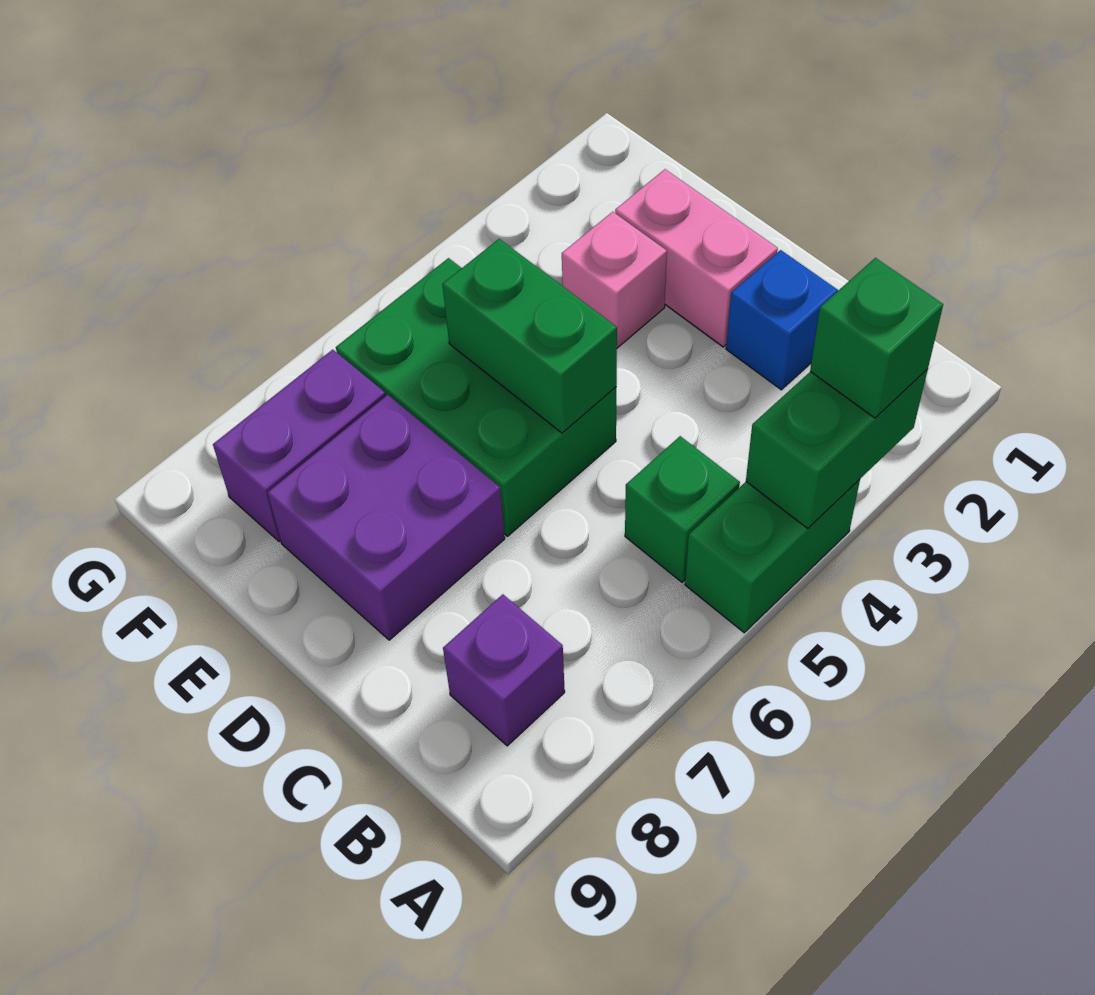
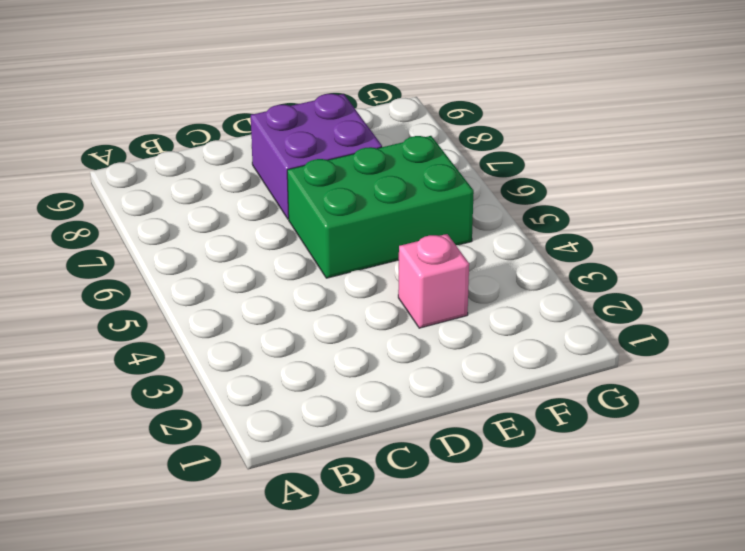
none -> green 1x2 brick [685,479,860,633]
none -> green 1x1 brick [625,436,740,582]
none -> purple 1x1 brick [443,594,565,746]

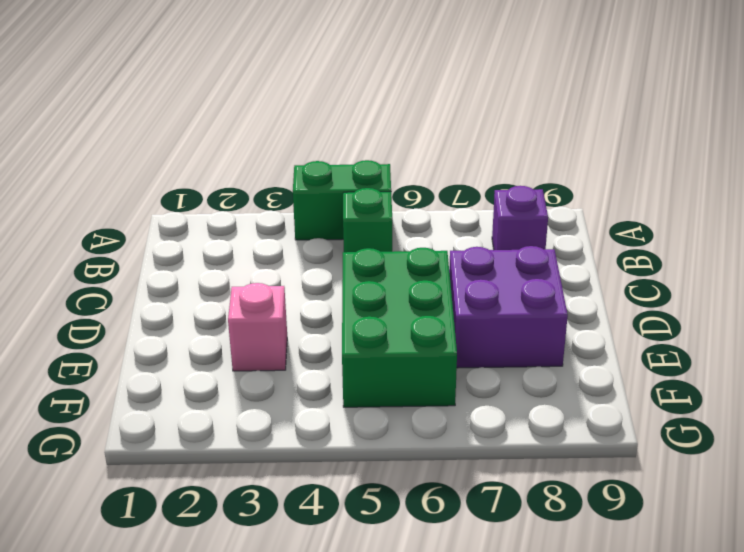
none -> blue 1x1 brick [726,250,838,390]
none -> pink 1x2 brick [615,169,778,347]
none -> purple 1x2 brick [213,350,386,541]

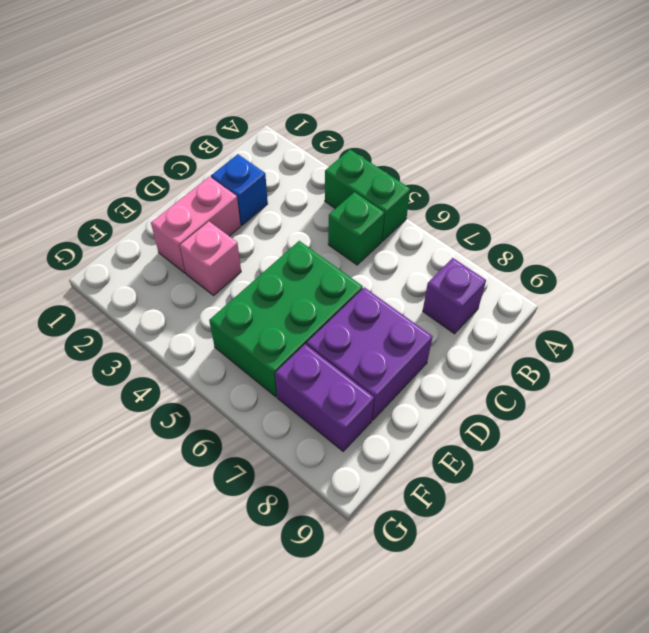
none -> green 1x2 brick [746,369,928,528]
none -> green 1x2 brick [442,239,617,433]
none -> green 1x1 brick [810,258,943,418]

